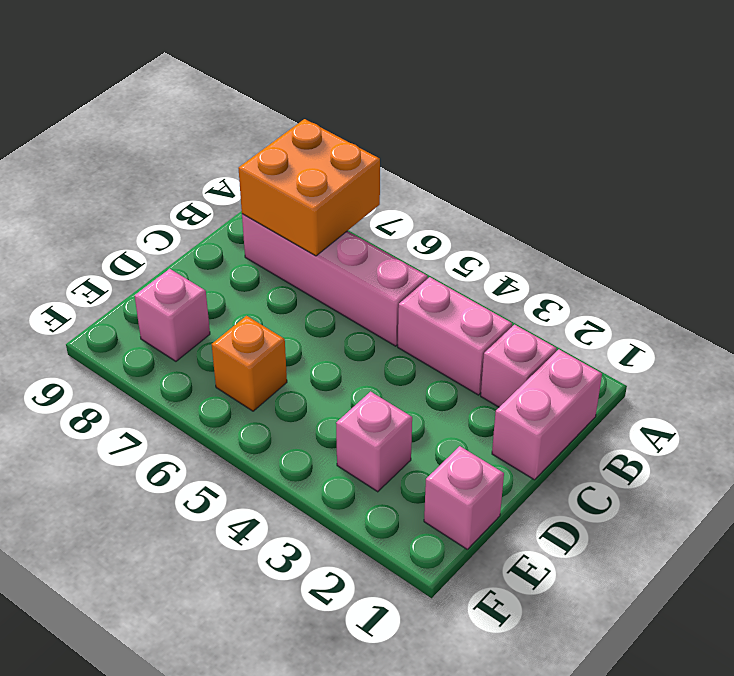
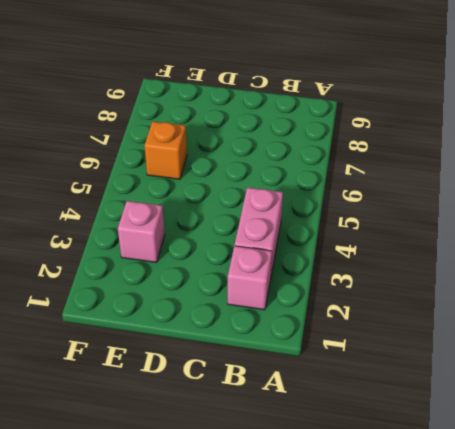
none -> pink 1x2 brick [492,349,602,480]
none -> pink 1x4 brick [242,214,428,346]

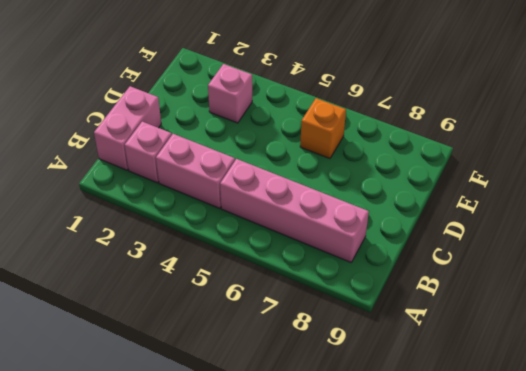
none -> pink 1x1 brick [424,446,504,549]
none -> pink 1x1 brick [135,269,210,361]

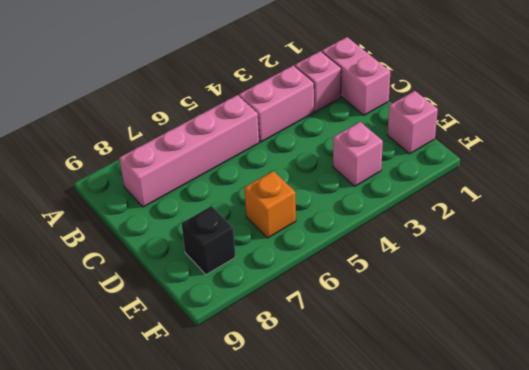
black 1x1 brick [181,206,235,275] -> pink 1x1 brick [135,269,210,361]
none -> orange 2x2 brick [238,119,380,256]

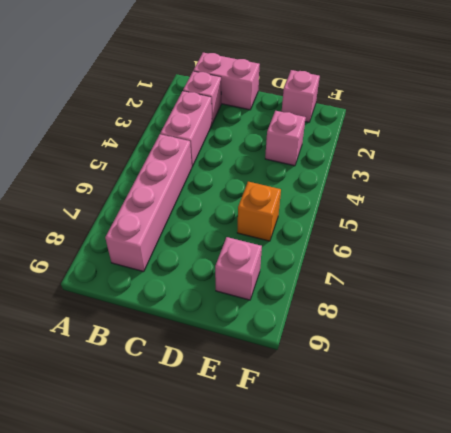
none -> orange 2x2 brick [238,119,380,256]

